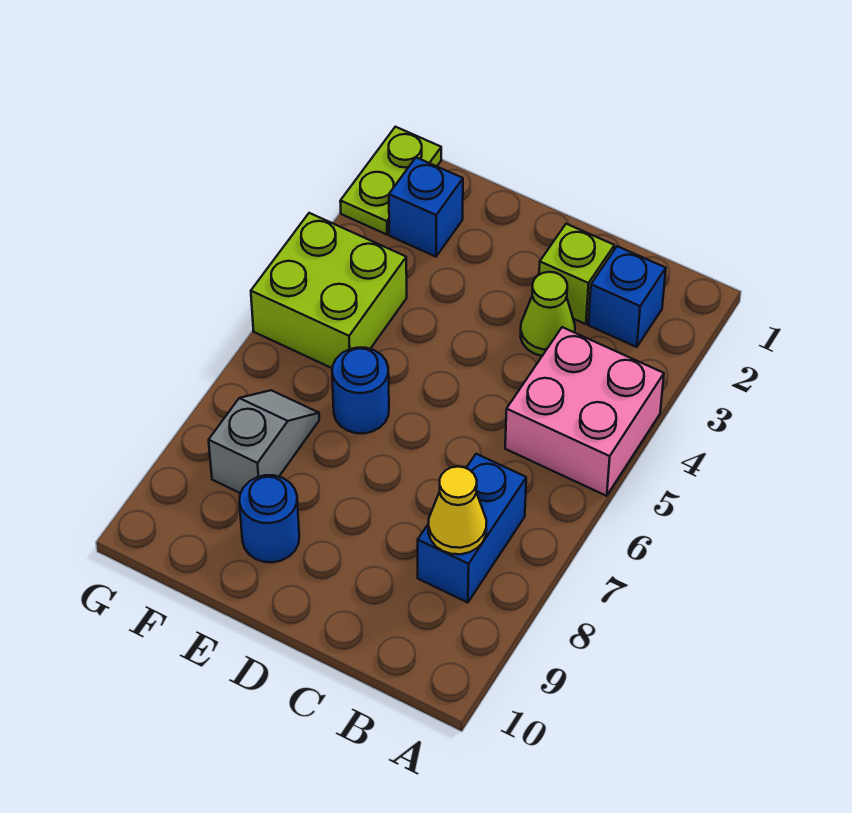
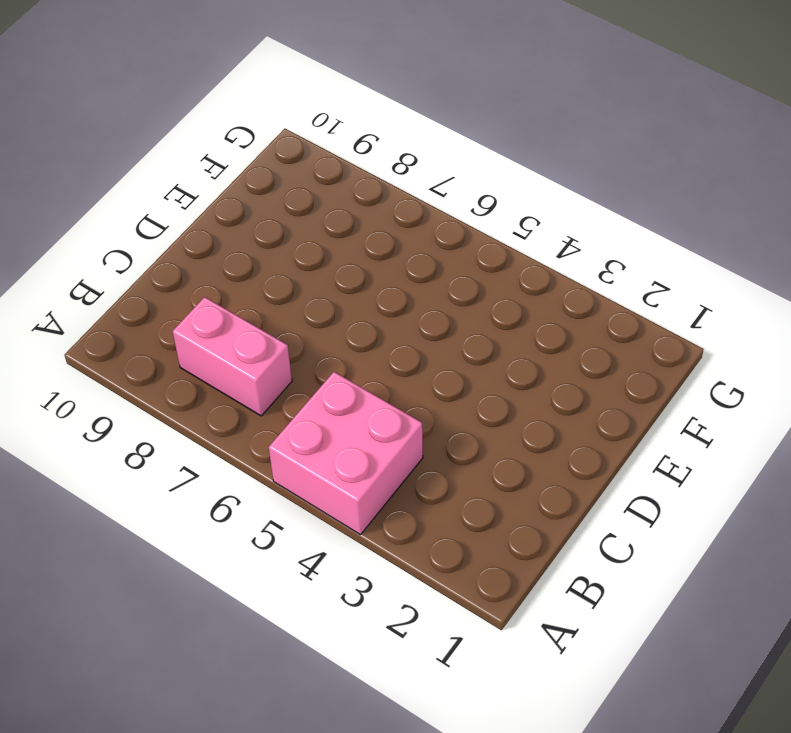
pink 1x2 brick [173,297,292,416] -> blue 1x2 brick [418,454,526,603]
none -> blue 1x1 brick [588,246,666,347]
none -> lime 1x1 brick [539,224,614,324]
none -> lime 1x1 cone [520,272,575,356]

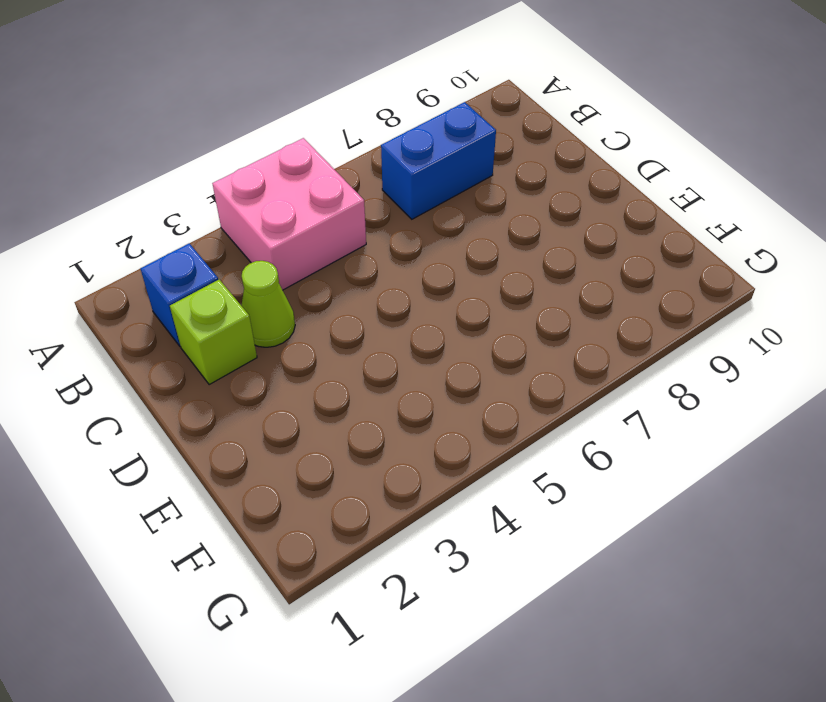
none -> blue 1x1 round brick [332,348,389,433]
none -> blue 1x1 round brick [239,475,299,562]
none -> blue 1x1 brick [389,157,463,257]

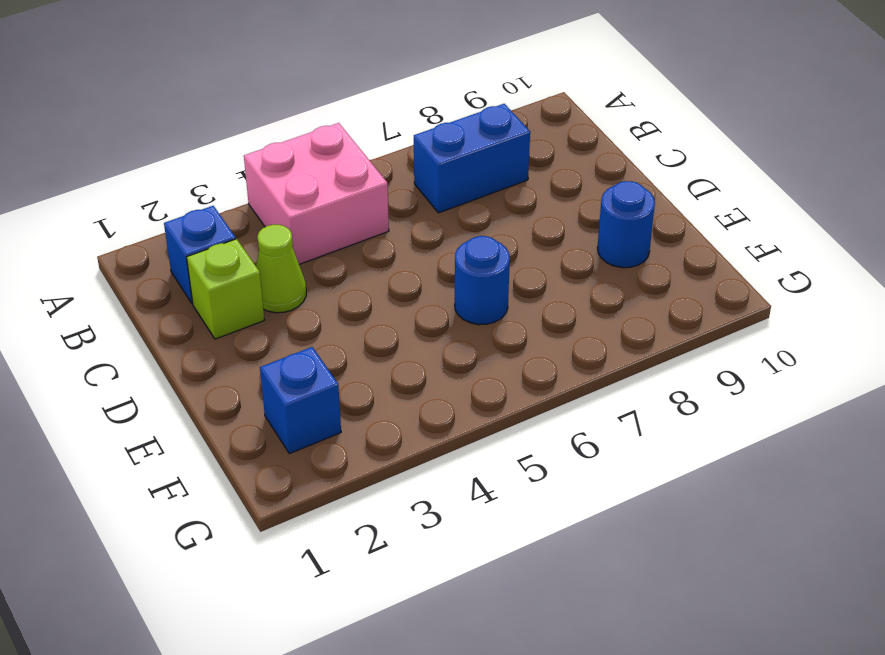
none -> lime 2x2 brick [251,213,407,368]
none -> grey 1x2 slope [209,390,319,493]
none -> lime 1x2 plate [340,127,441,235]

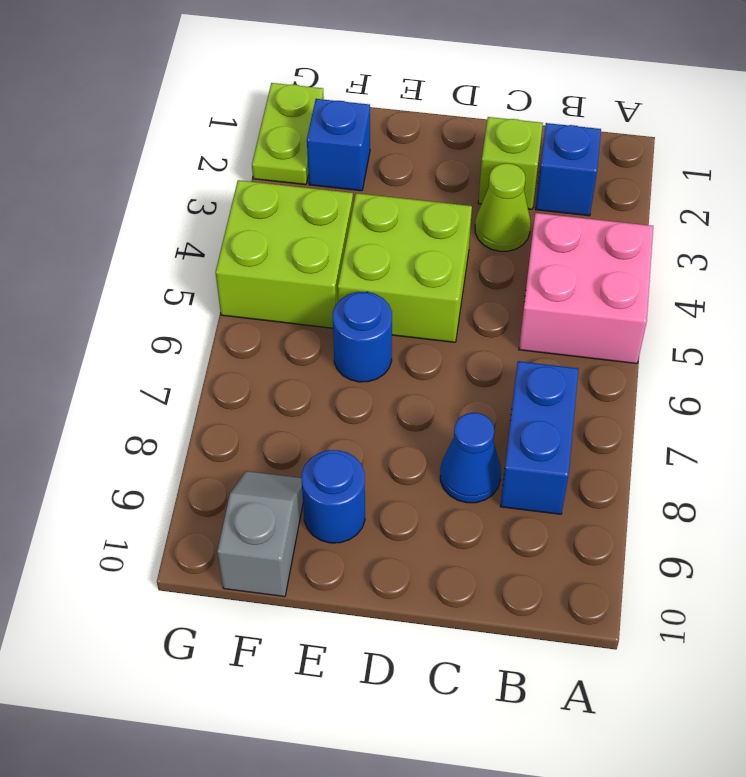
blue 1x1 cone [440,413,501,503] -> none
lime 2x2 brick [338,193,472,342] -> none
grey 1x2 slope [217,471,303,597] -> grey 1x2 slope moved to [209,390,319,493]
none -> yellow 1x1 cone [428,467,487,554]

